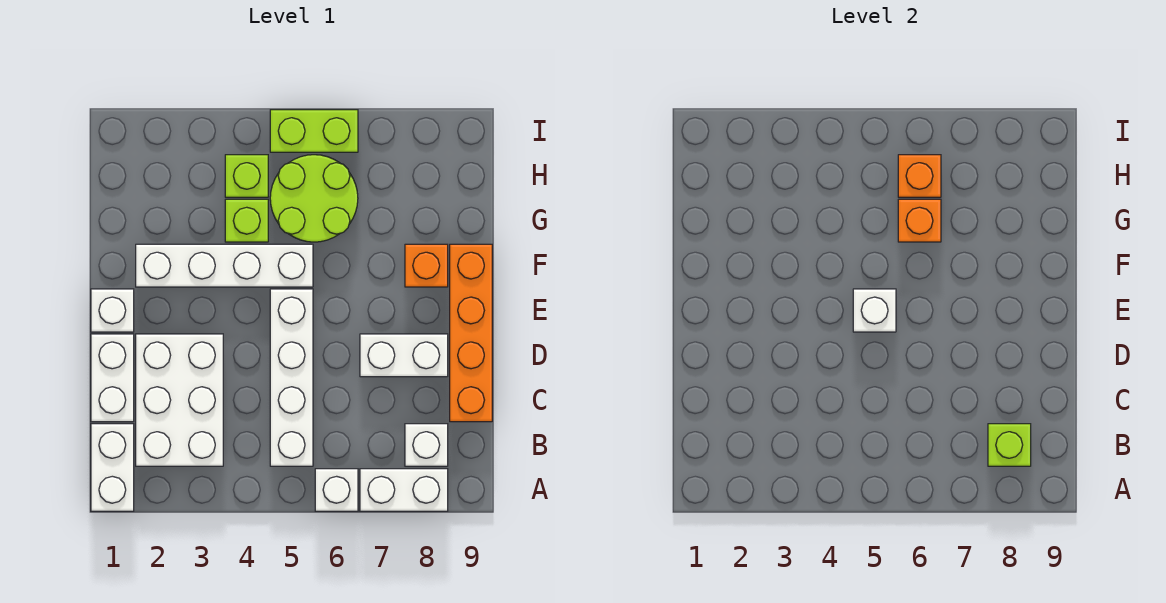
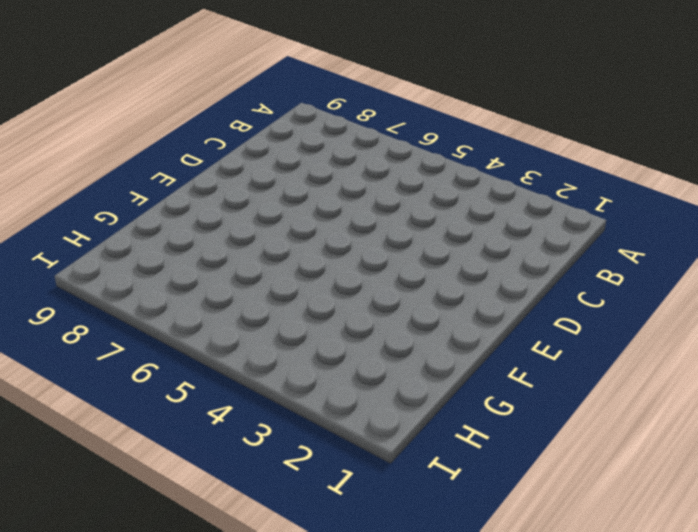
none -> white 1x2 brick [91,424,134,511]
none -> white 1x1 brick [315,469,358,511]
none -> white 1x2 brick [360,469,448,511]

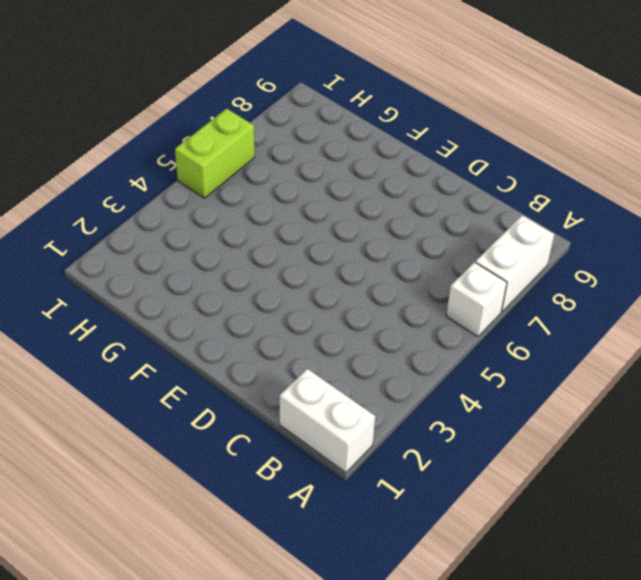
none -> white 2x3 brick [136,334,223,466]
none -> white 1x4 brick [270,289,313,466]
none -> white 1x1 brick [405,424,448,466]

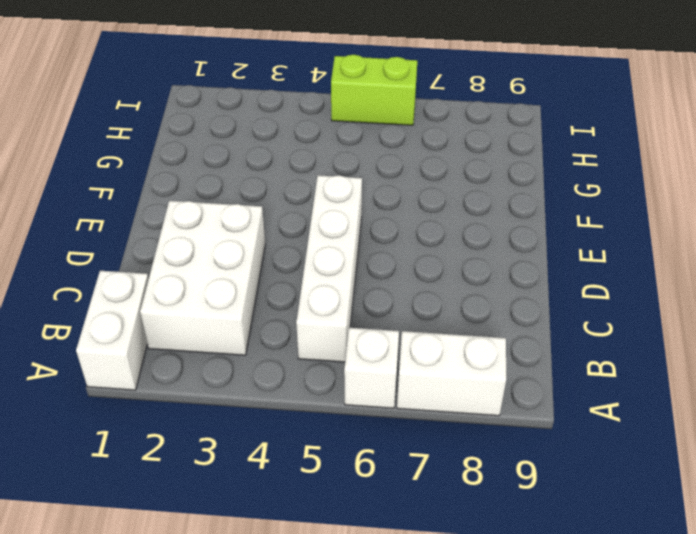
none -> white 1x1 brick [405,424,448,466]
none -> white 1x2 brick [91,334,134,422]
none -> orange 1x4 brick [450,244,492,422]

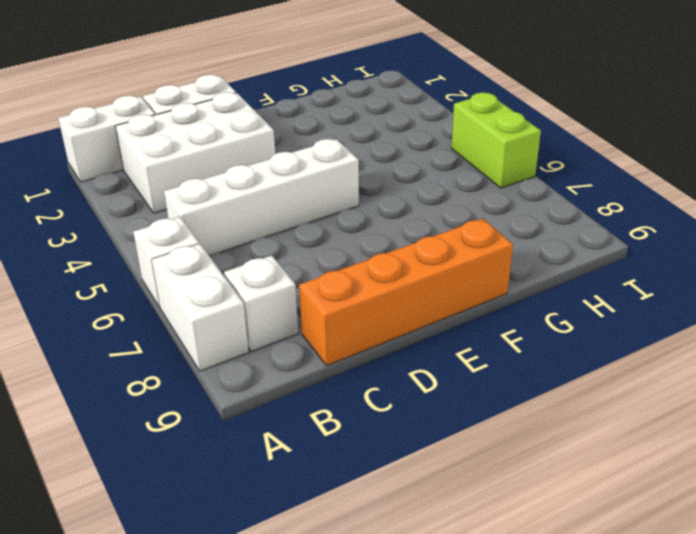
none -> white 1x2 brick [360,334,448,377]
none -> white 1x1 brick [91,289,134,332]
none -> white 1x4 brick [136,244,313,287]

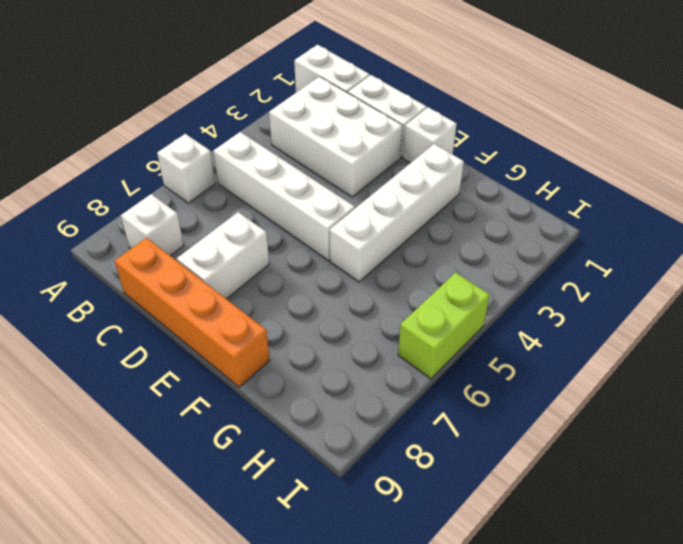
none -> white 1x2 brick [360,469,448,511]
none -> orange 1x1 brick [405,244,448,287]
none -> lime 1x1 brick [225,199,268,242]

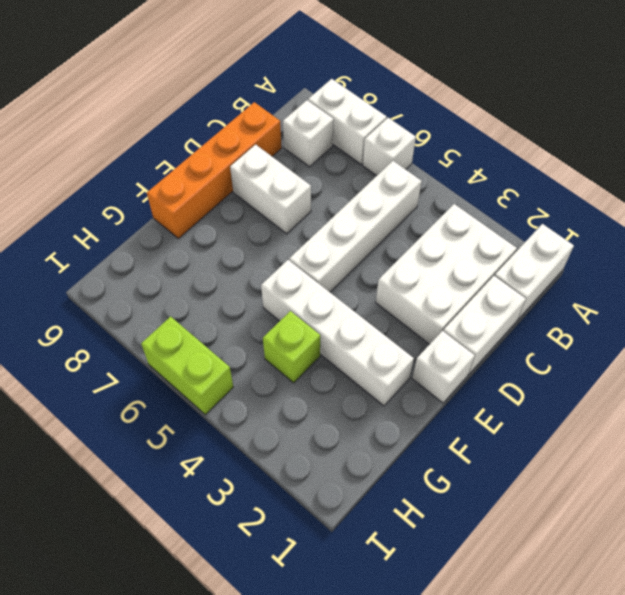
none -> orange 1x1 brick [405,244,448,287]
none -> lime 2x2 round brick [270,155,358,242]
none -> lime 1x1 brick [225,155,268,197]

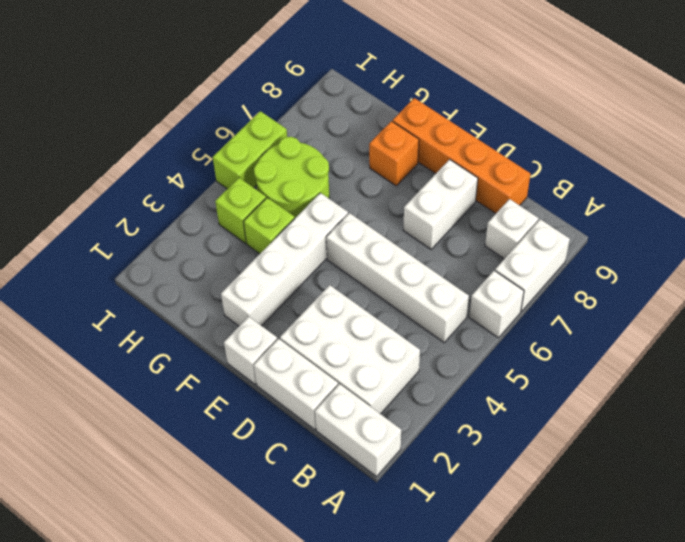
none -> lime 1x1 brick [988,424,1031,466]
none -> white 1x1 brick [853,289,896,332]
none -> orange 1x1 brick [898,199,941,242]

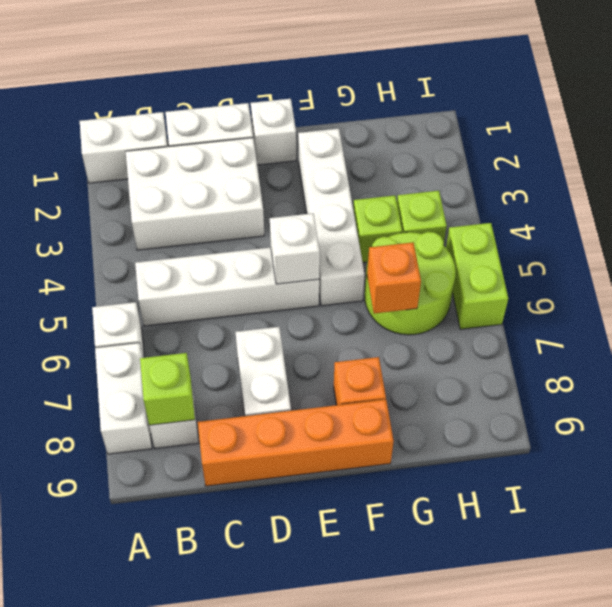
none -> orange 1x1 brick [898,155,941,197]

